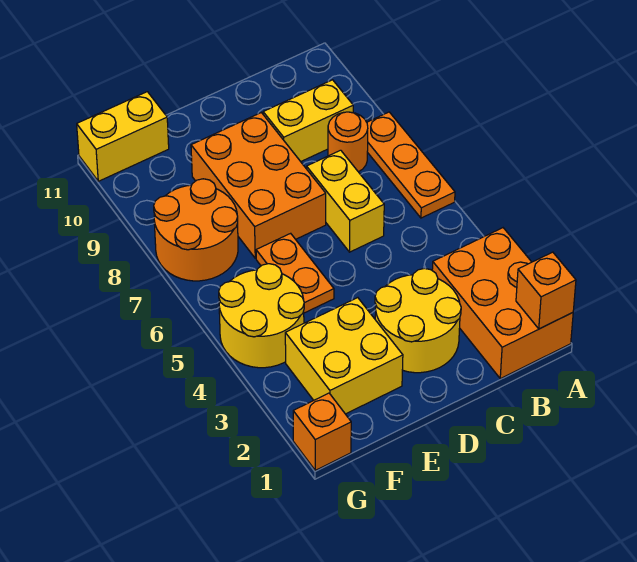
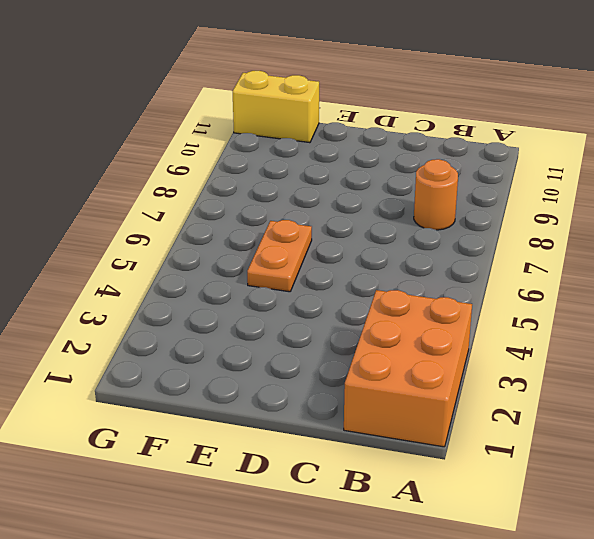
none -> orange 1x3 plate [367,112,455,218]
none -> yellow 1x2 brick [263,80,353,162]
none -> yellow 2x2 round brick [375,268,461,373]

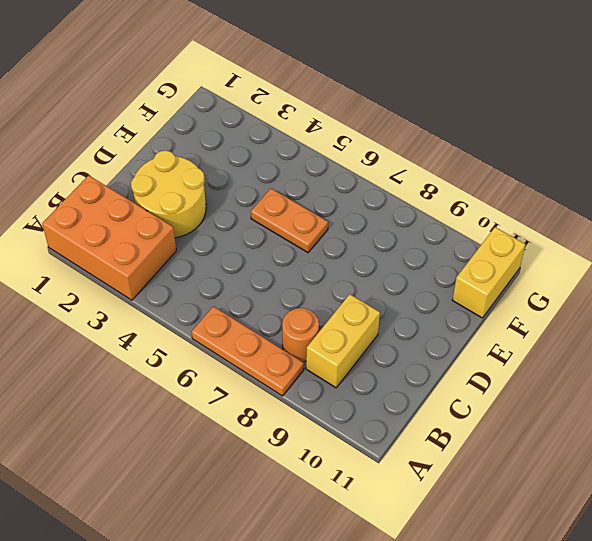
none -> yellow 1x2 brick [307,150,384,252]
none -> orange 2x3 brick [191,113,326,258]
none -> yellow 2x2 brick [285,298,403,414]

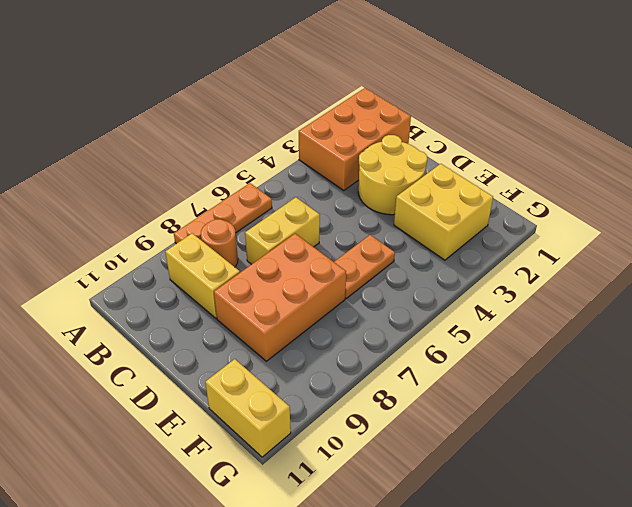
none -> yellow 2x2 round brick [219,264,304,368]
none -> orange 2x2 round brick [154,179,238,281]
none -> orange 1x1 brick [293,393,351,470]

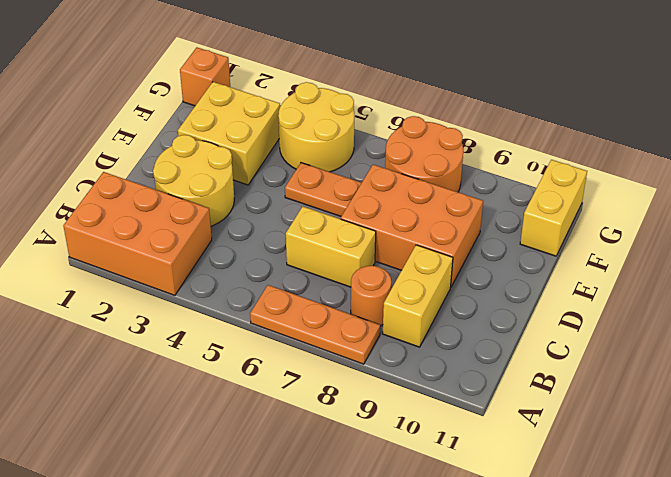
none -> orange 1x1 brick [516,252,576,329]

